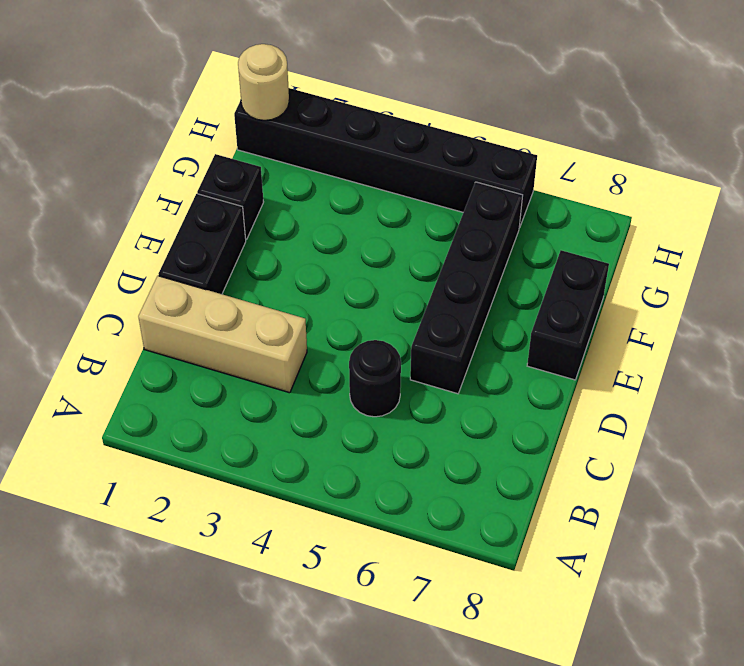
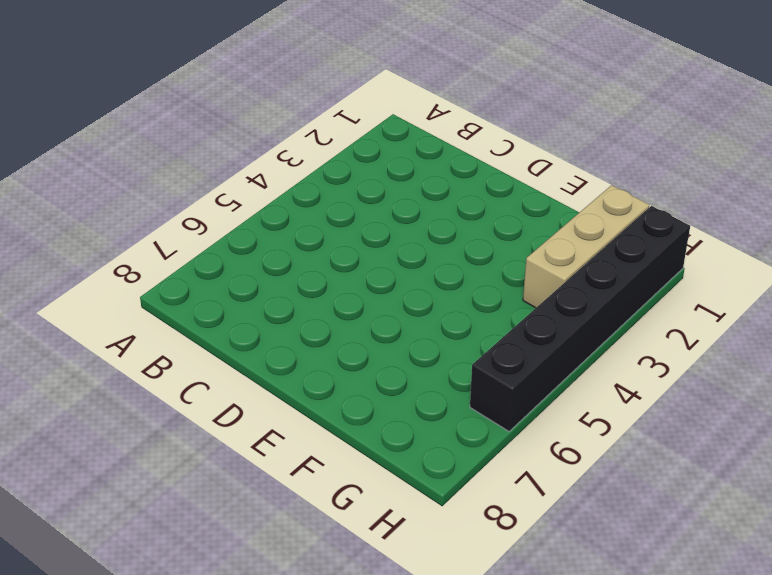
tan 1x3 brick [523,185,649,308] -> tan 1x3 brick moved to [138,276,307,393]
none -> black 1x1 round brick [349,340,401,417]
none -> black 1x2 brick [159,194,246,294]

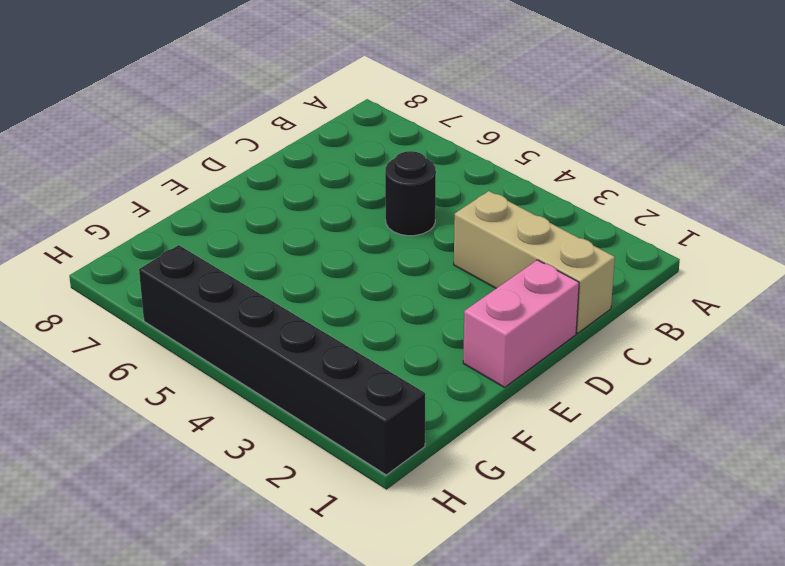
pink 1x2 brick [463,260,579,387] -> black 1x2 brick [159,194,246,294]
none -> black 1x4 brick [410,182,523,394]
none -> black 1x2 brick [527,250,609,380]

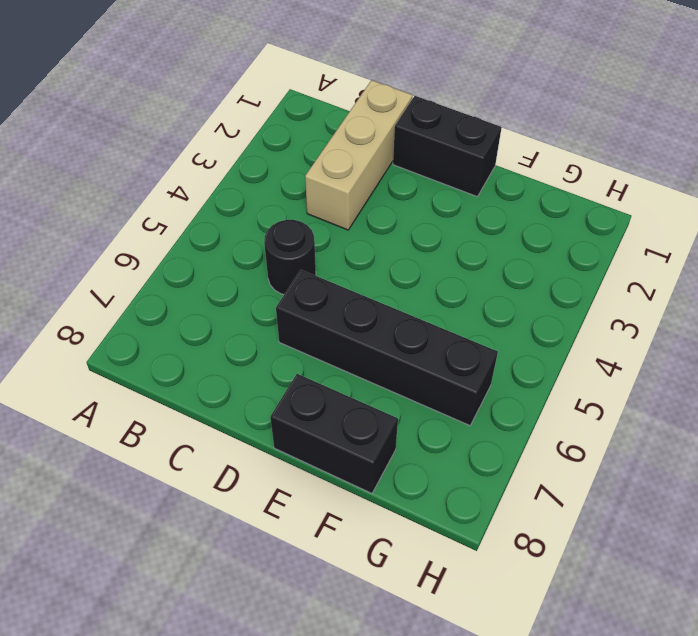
none -> black 1x1 brick [197,154,263,240]
none -> black 1x6 brick [234,88,537,228]

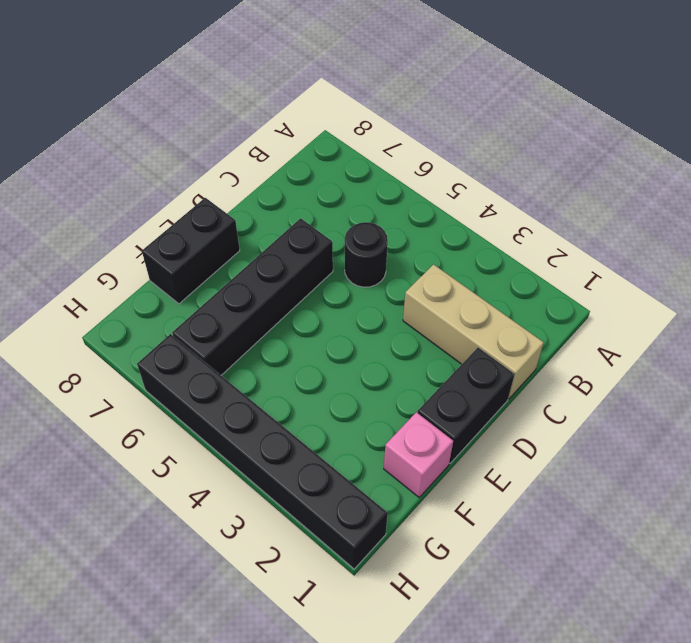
pink 1x1 brick [384,412,453,497] -> black 1x1 brick [197,154,263,240]
none -> tan 1x1 round brick [238,44,289,120]

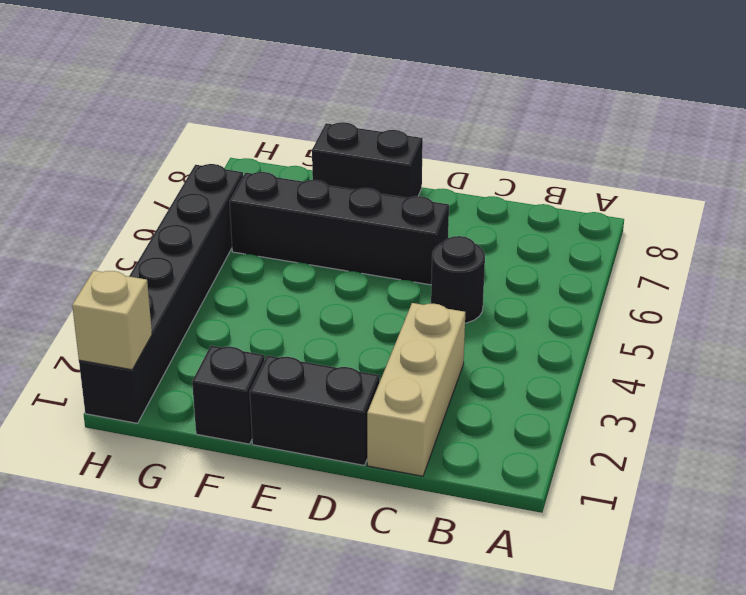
tan 1x1 brick [72,271,152,370] -> tan 1x1 round brick [238,44,289,120]

